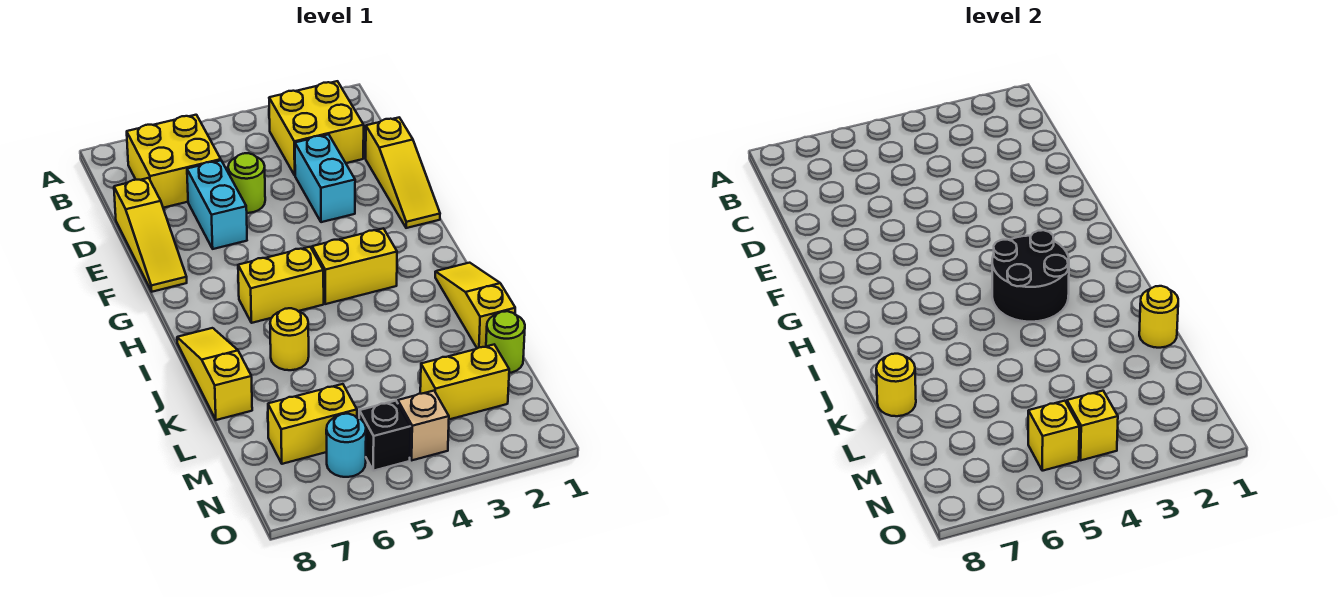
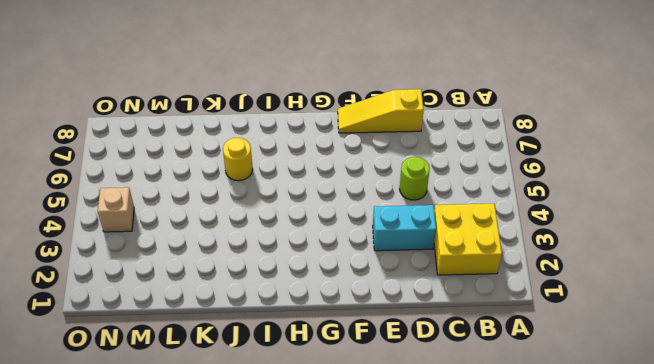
none -> yellow 2x2 brick [127,115,221,208]
none -> yellow 1x3 slope [366,118,440,228]
none -> cyan 1x2 brick [187,161,247,249]

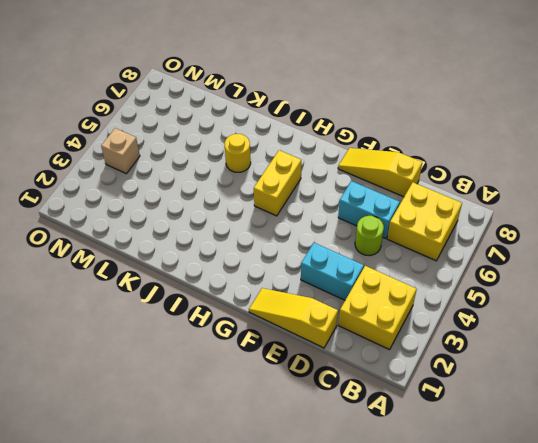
none -> yellow 1x2 brick [312,228,397,304]
none -> yellow 1x3 slope [435,263,515,348]
none -> yellow 1x3 slope [177,328,252,420]

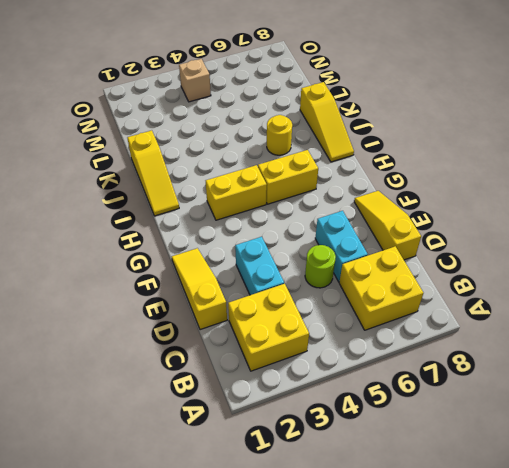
none -> lime 1x1 round brick [486,311,525,373]
none -> yellow 1x2 brick [420,345,509,419]
none -> yellow 1x2 brick [268,384,357,464]

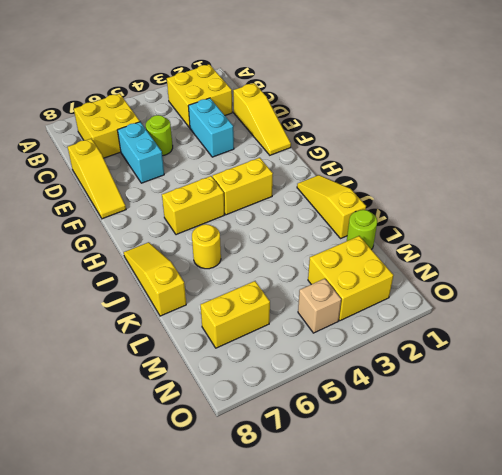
yellow 2x2 brick [308,236,394,321] -> yellow 1x2 brick [420,345,509,419]
none -> black 1x1 brick [359,401,410,471]
none -> cyan 1x1 round brick [326,414,366,477]
none -> black 2x2 round brick [992,230,1069,322]

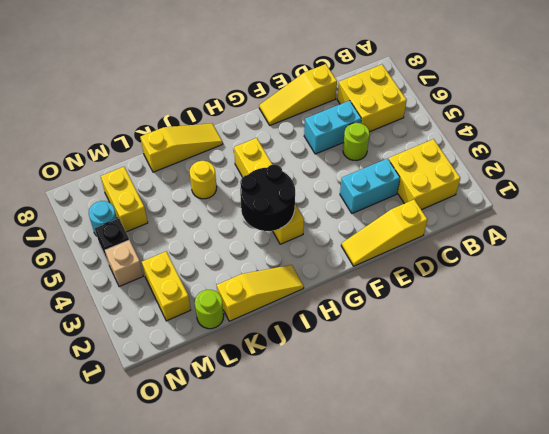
none -> yellow 1x1 round brick [1139,286,1178,348]
none -> yellow 1x1 round brick [876,354,916,416]
none -> yellow 1x1 brick [1067,391,1118,460]

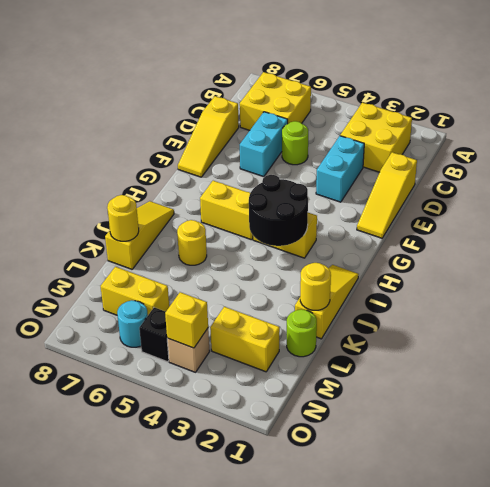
none -> yellow 1x1 brick [1028,401,1079,471]

